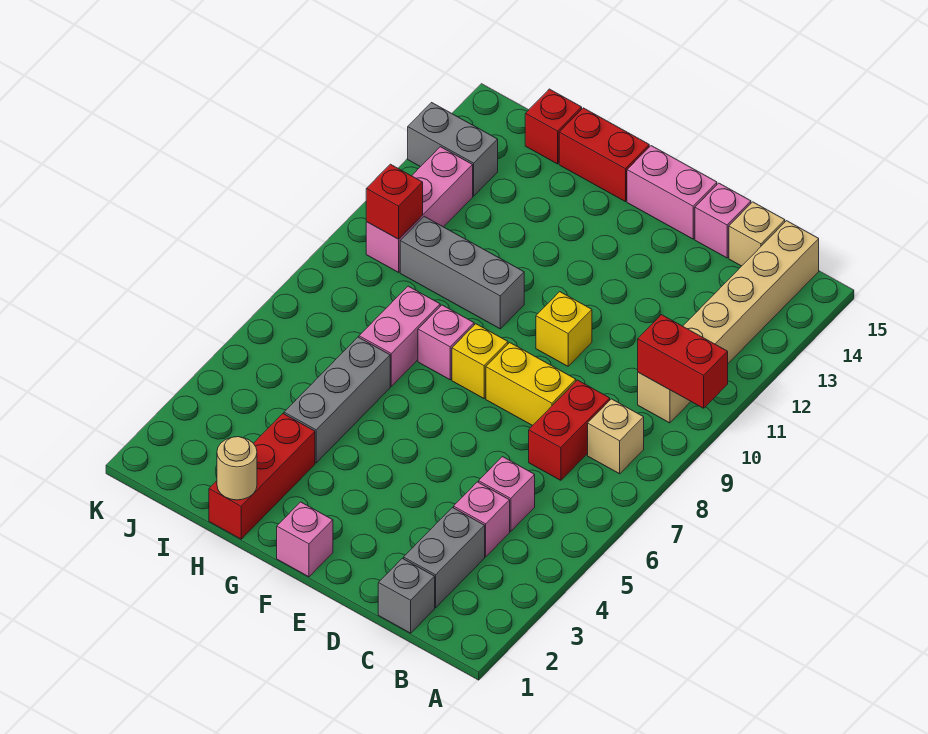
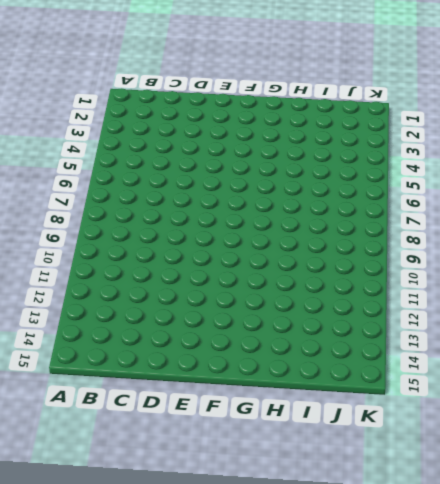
none -> tan 1x1 brick [588,399,644,474]
none -> tan 1x6 brick [638,221,819,423]
none -> grey 1x1 brick [378,558,435,633]

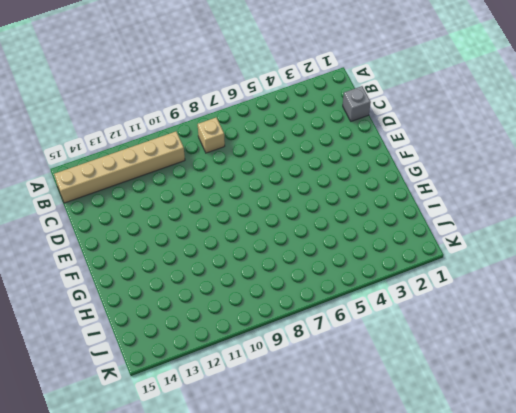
none -> grey 1x2 brick [404,508,485,608]
none -> pink 1x1 brick [454,482,510,557]
none -> pink 1x1 brick [479,457,535,531]

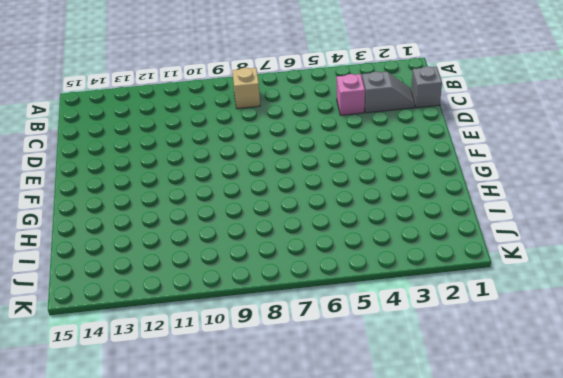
grey 1x2 slope [362,71,415,113] -> grey 1x2 brick [404,508,485,608]
none -> tan 1x6 brick [638,221,819,423]
none -> pink 1x1 brick [479,457,535,531]
none -> red 1x2 brick [529,380,610,480]

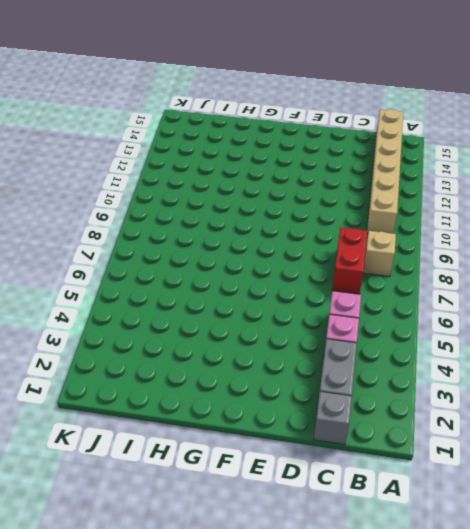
none -> tan 1x1 brick [729,202,785,266]
none -> yellow 1x2 brick [486,343,576,426]
none -> pink 1x1 brick [695,183,751,258]

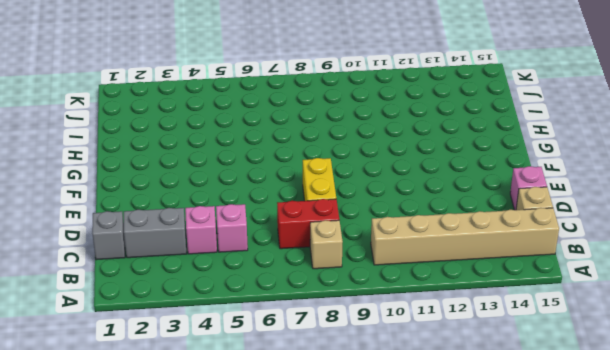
none -> yellow 1x1 brick [536,292,592,366]
none -> pink 1x2 brick [627,146,717,239]
none -> pink 1x1 brick [277,502,333,577]

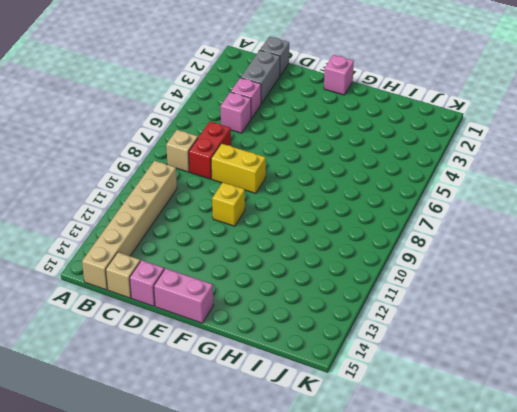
none -> yellow 1x1 brick [452,324,508,398]
none -> pink 1x1 brick [418,305,474,380]
none -> grey 1x3 brick [400,216,524,329]

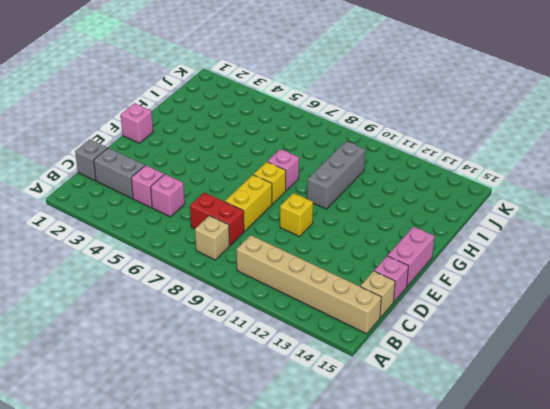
none -> red 1x2 brick [559,108,649,202]
none -> red 1x3 brick [209,414,315,539]
none -> grey 1x3 brick [284,337,390,463]

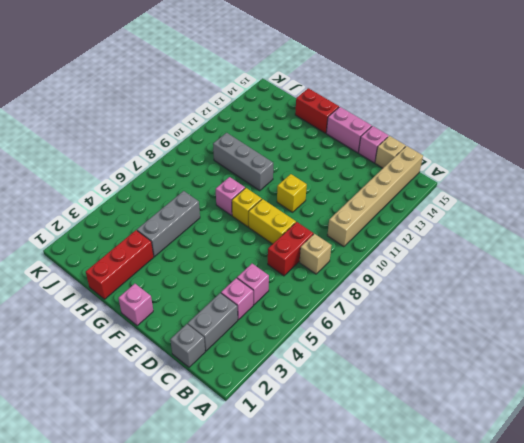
none -> pink 1x2 brick [359,286,440,386]
none -> red 1x1 brick [525,89,582,164]
none -> pink 1x3 brick [366,147,473,272]

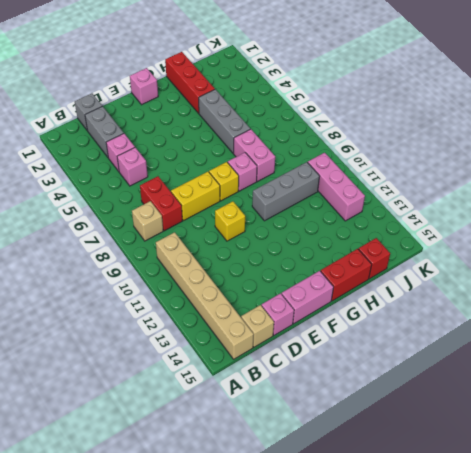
none -> grey 1x2 brick [408,103,498,196]
none -> red 1x2 brick [638,315,728,408]
none -> tan 1x1 round brick [217,437,257,500]

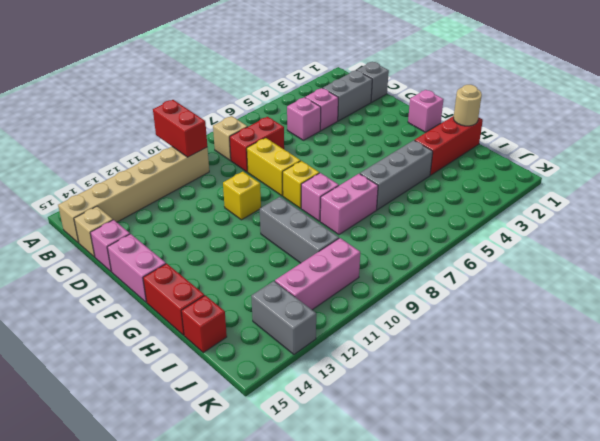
none -> red 1x1 brick [366,164,423,239]

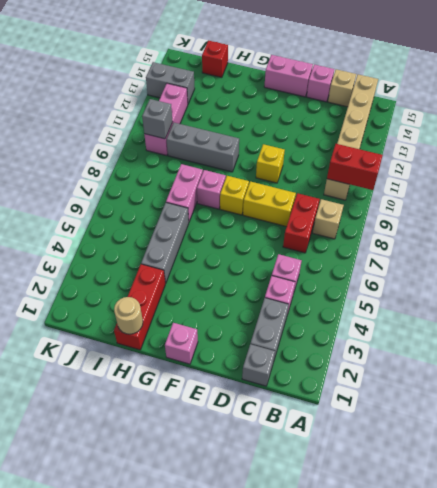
grey 1x1 brick [142,99,173,139] -> red 1x1 brick [366,164,423,239]
none -> red 1x2 brick [559,108,649,202]

